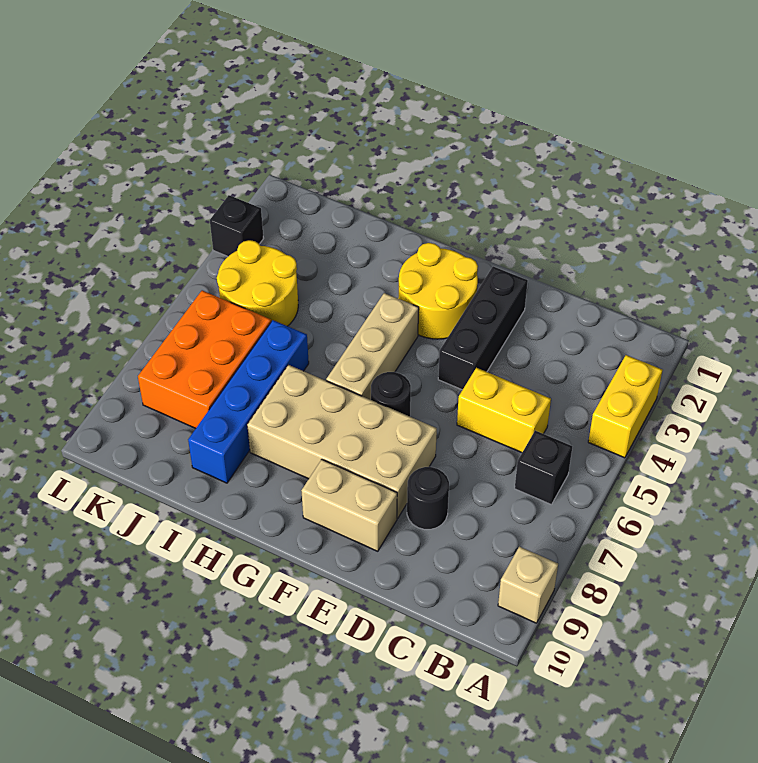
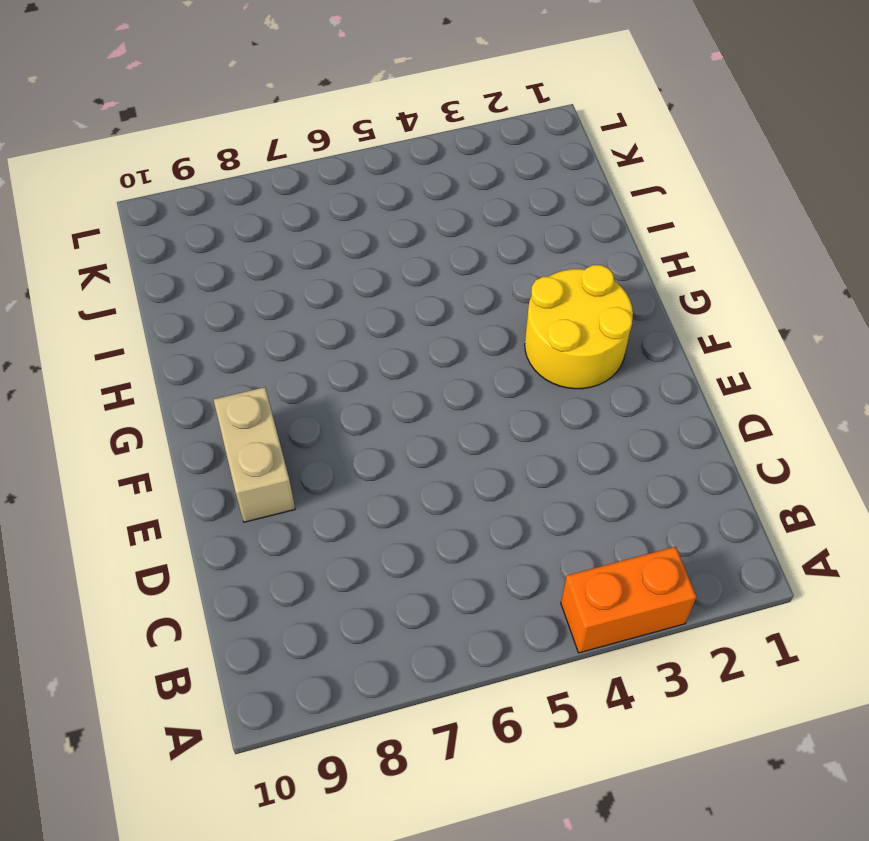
orange 1x2 brick [561,547,697,653] -> yellow 1x2 brick [588,355,663,458]
none -> tan 1x1 brick [498,547,558,623]
none -> black 1x1 brick [515,431,572,505]
none -> yellow 1x2 brick [457,368,551,453]

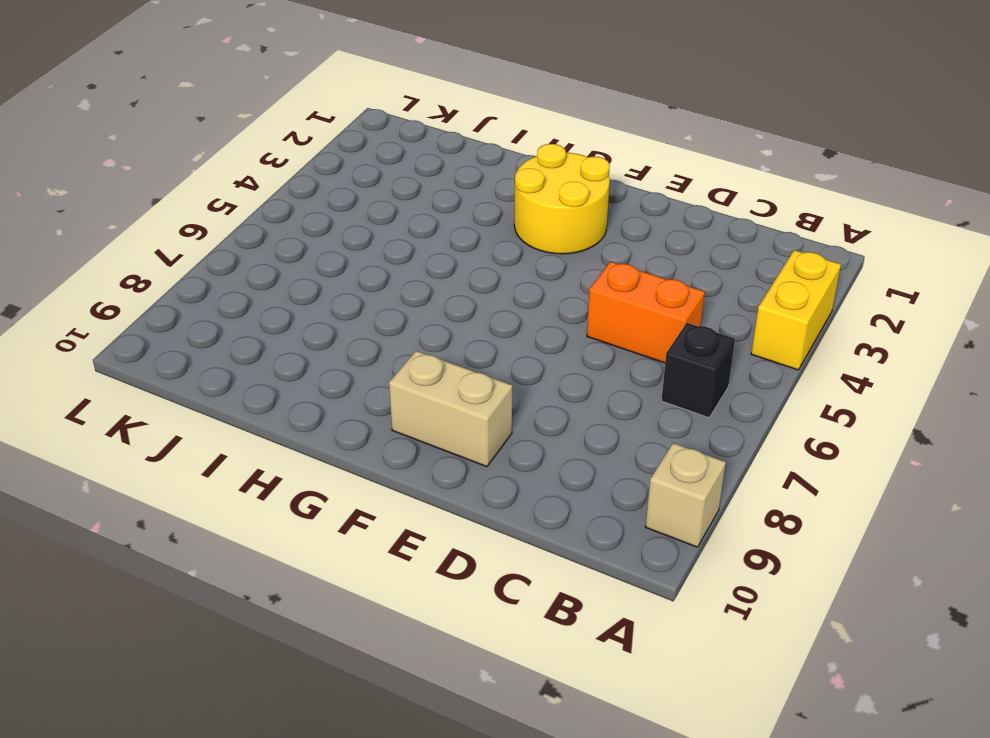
orange 1x2 brick [587,261,705,363] -> yellow 1x2 brick [457,368,551,453]
none -> black 1x1 round brick [407,467,449,529]
none -> black 1x3 brick [438,267,528,390]
none -> tan 2x4 brick [247,365,437,518]

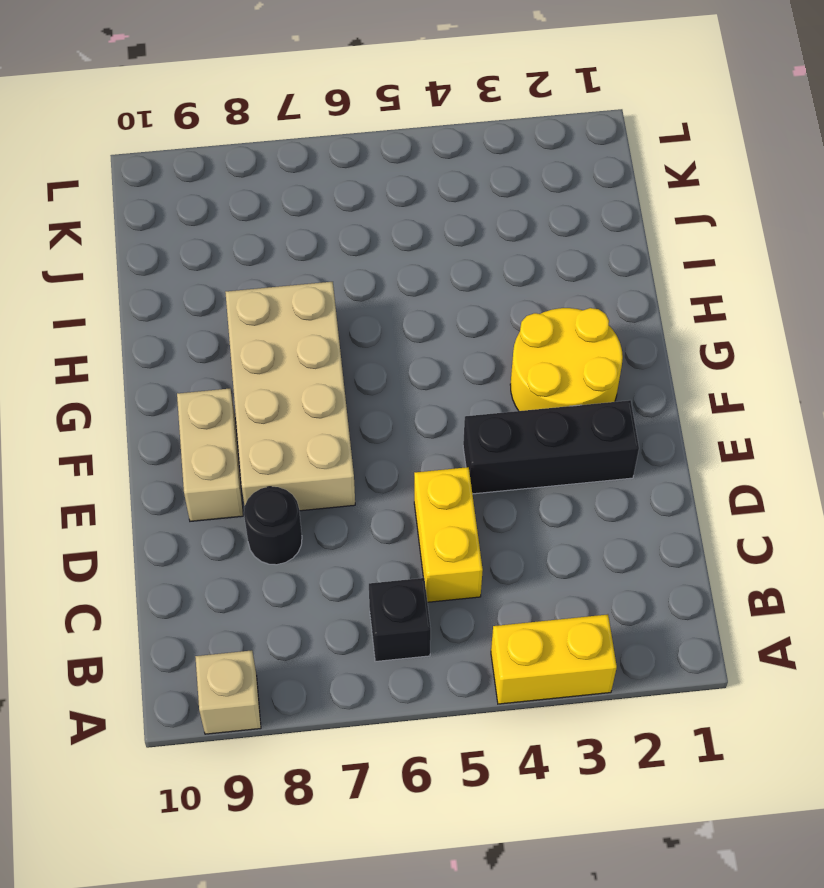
none -> black 1x1 round brick [371,372,411,416]
none -> tan 1x3 brick [326,293,419,400]
none -> blue 1x4 brick [188,320,309,483]

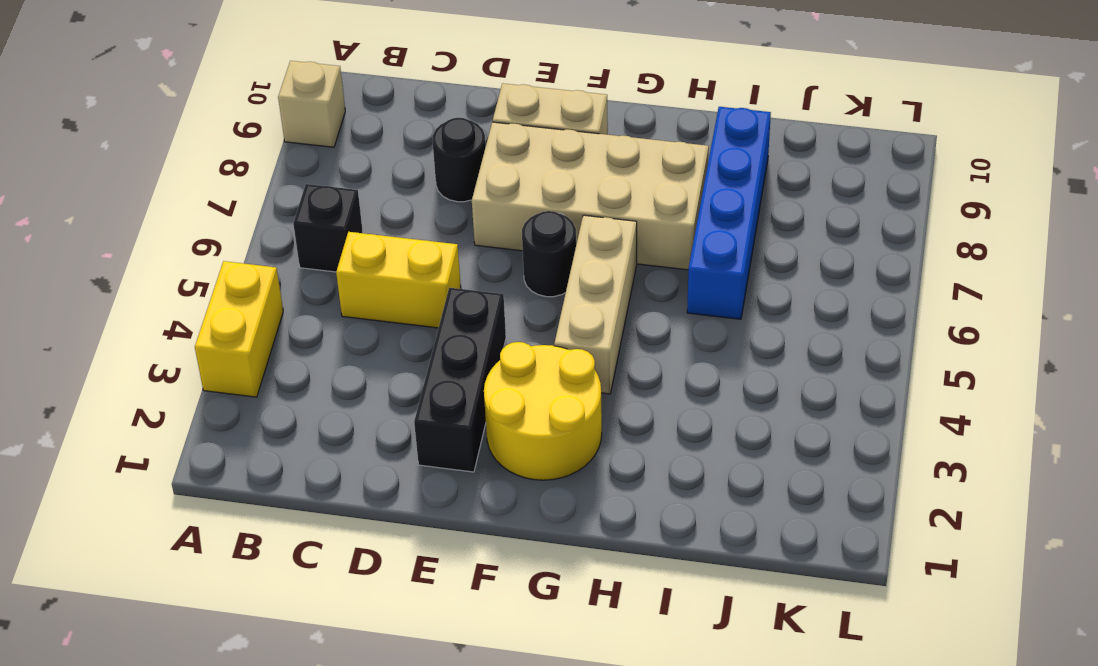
none -> yellow 2x2 round brick [217,240,298,326]
none -> orange 2x3 brick [138,290,271,429]
none -> black 1x1 brick [210,195,264,256]

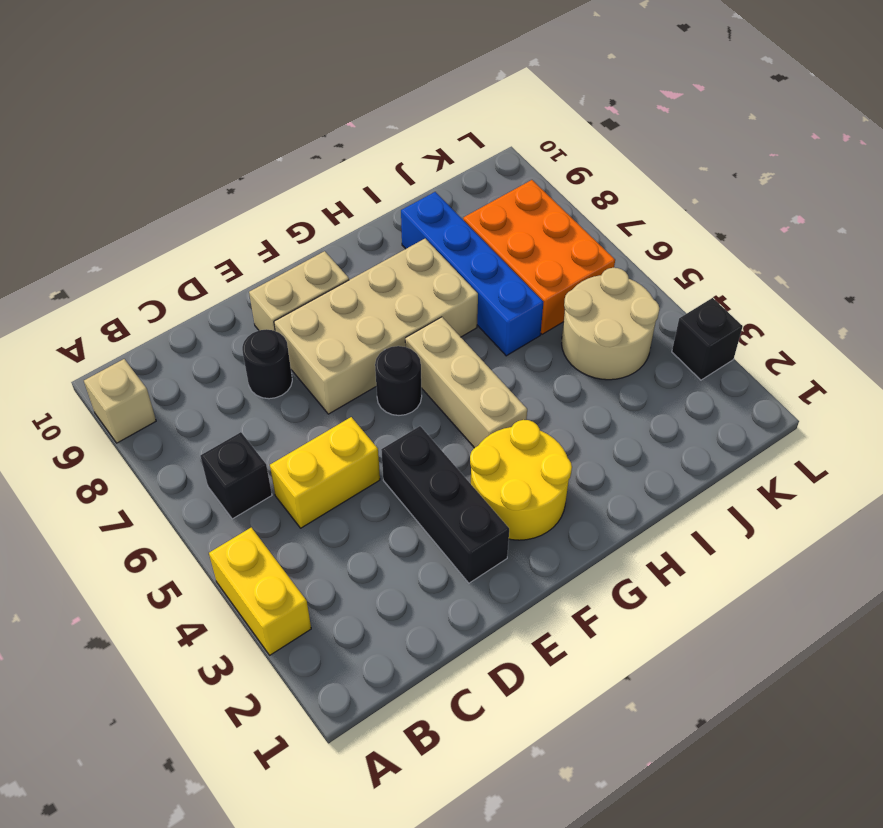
tan 2x2 round brick [562,268,660,380] -> yellow 2x2 round brick [217,240,298,326]

